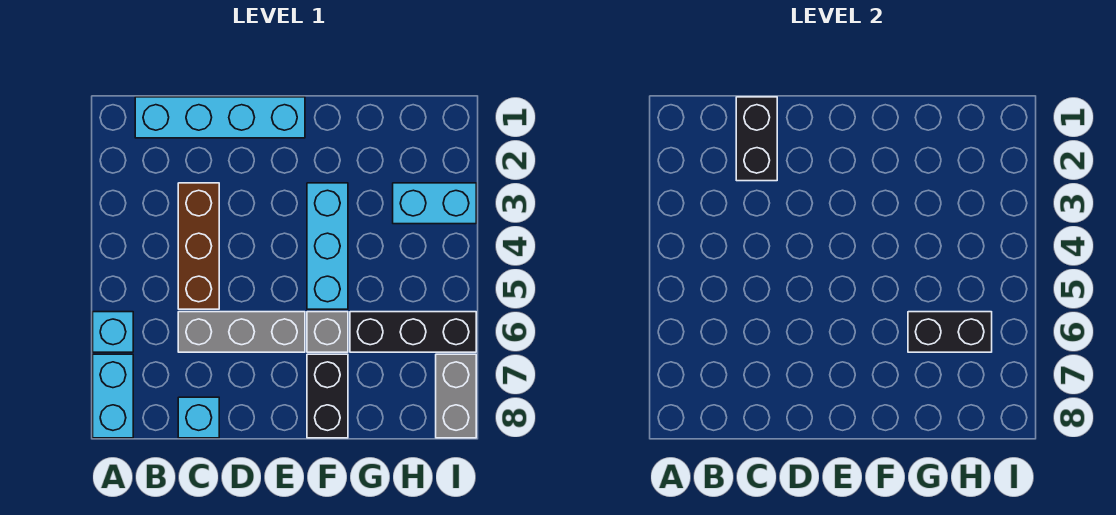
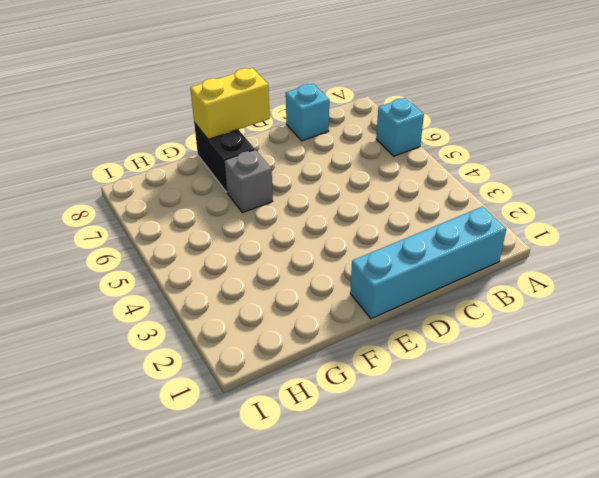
yellow 1x2 brick [190,68,270,139] -> none
none -> cyan 1x2 brick [93,354,133,438]
none -> brown 1x3 brick [178,183,219,309]
none -> grey 1x3 brick [178,312,305,352]

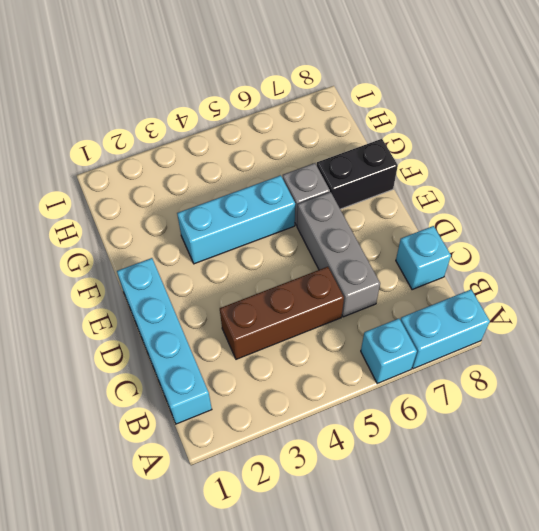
none -> black 1x3 brick [350,312,476,352]
none -> cyan 1x2 brick [393,183,476,224]
none -> grey 1x2 brick [436,354,476,438]

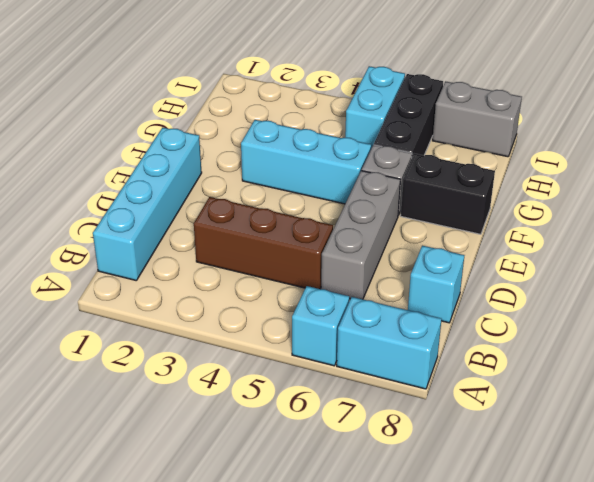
cyan 1x2 brick [345,66,405,148] -> cyan 1x2 brick moved to [393,183,476,224]
none -> black 1x2 brick [736,97,777,181]
none -> black 1x2 brick [908,312,992,352]

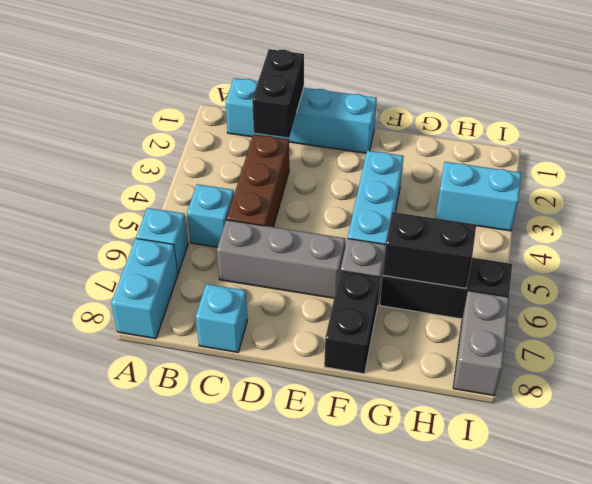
cyan 1x1 brick [187,184,234,247] -> none

